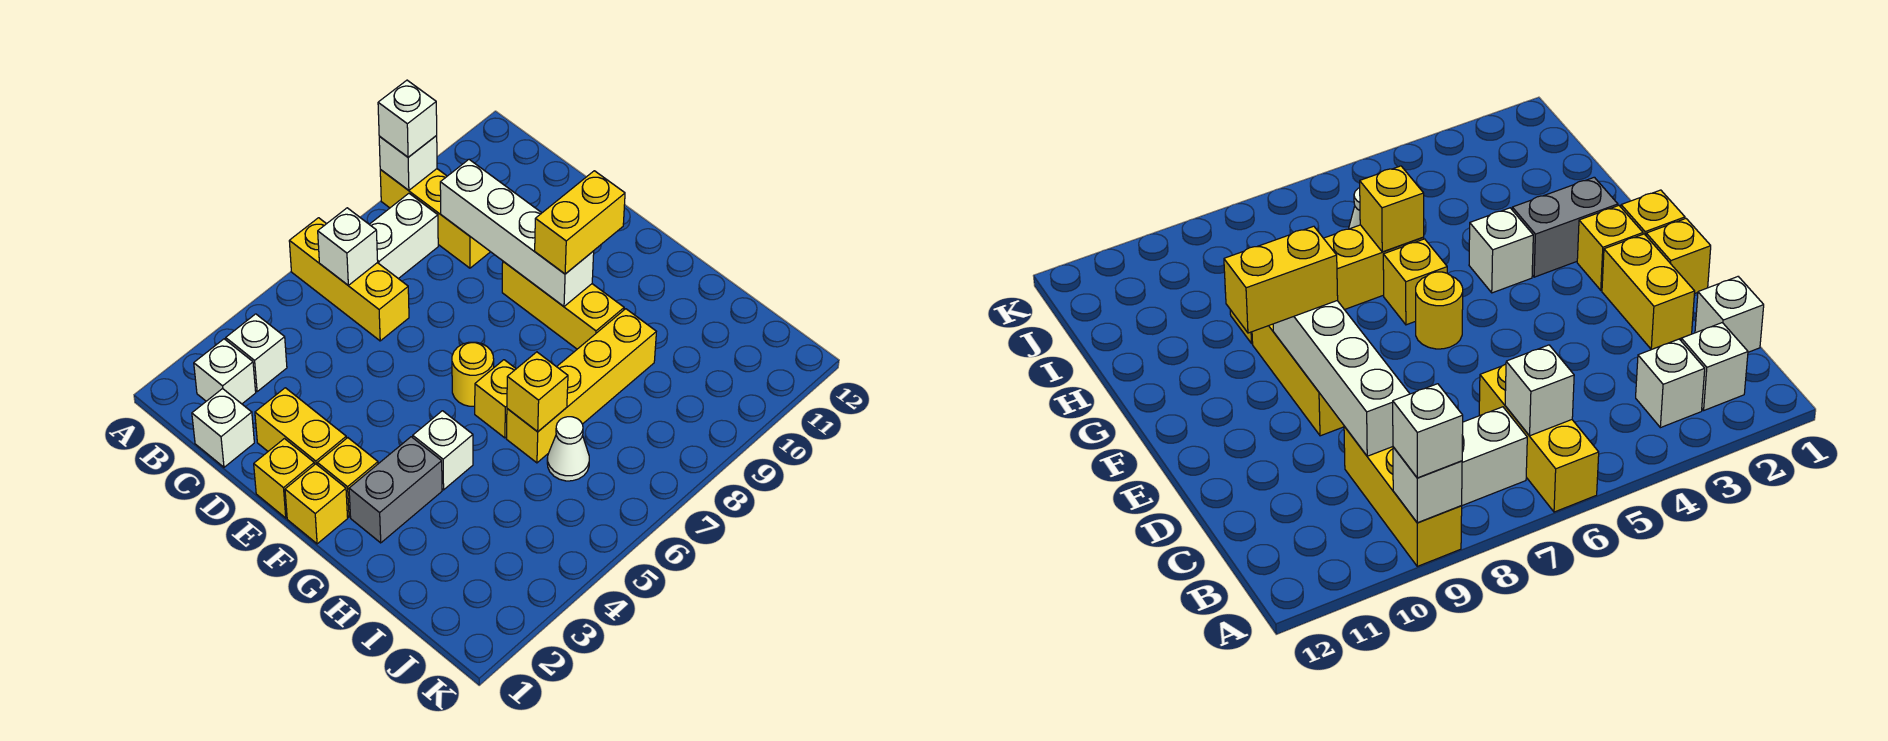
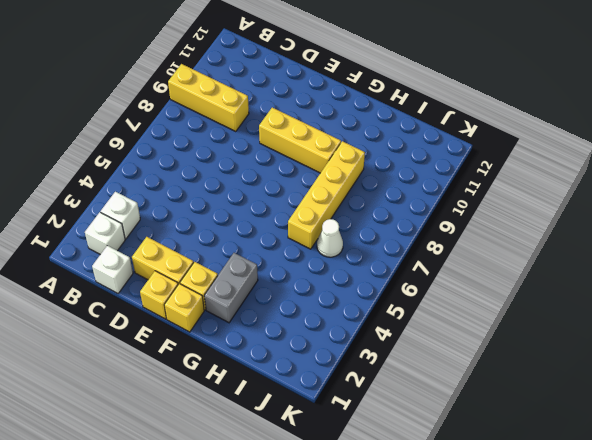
none -> yellow 1x3 brick [289,218,409,341]
none -> white 1x2 brick [369,193,438,279]
none -> yellow 1x1 round brick [452,342,494,406]

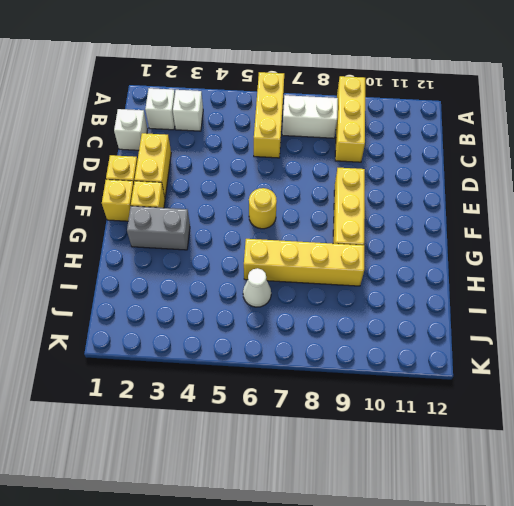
none -> white 1x1 brick [413,411,473,490]
none -> yellow 1x1 brick [475,360,516,438]
none -> white 1x1 brick [379,136,437,190]

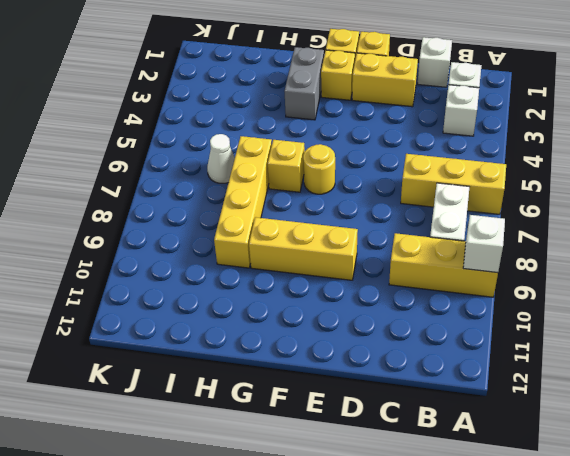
none -> white 1x1 brick [413,411,473,490]
none -> white 1x1 brick [318,208,378,285]
none -> white 1x4 brick [440,159,594,306]

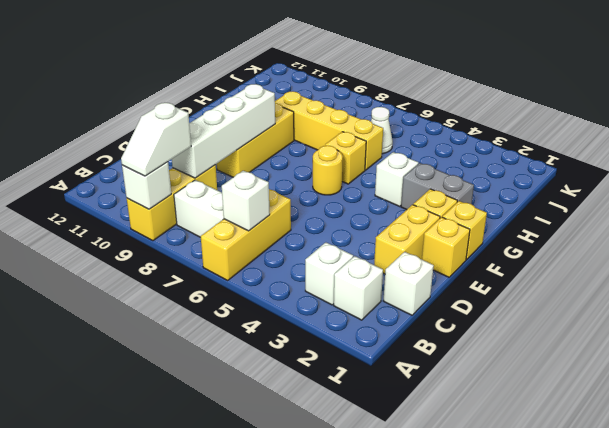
white 1x2 slope [121,103,191,176] -> white 1x1 brick [378,80,437,157]
none -> yellow 1x1 brick [507,352,568,432]
none -> yellow 1x2 brick [535,171,625,274]

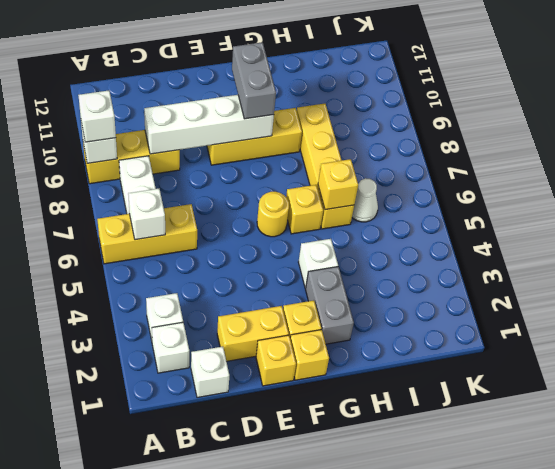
grey 1x2 brick [232,42,276,119] -> yellow 1x2 brick [535,171,625,274]

